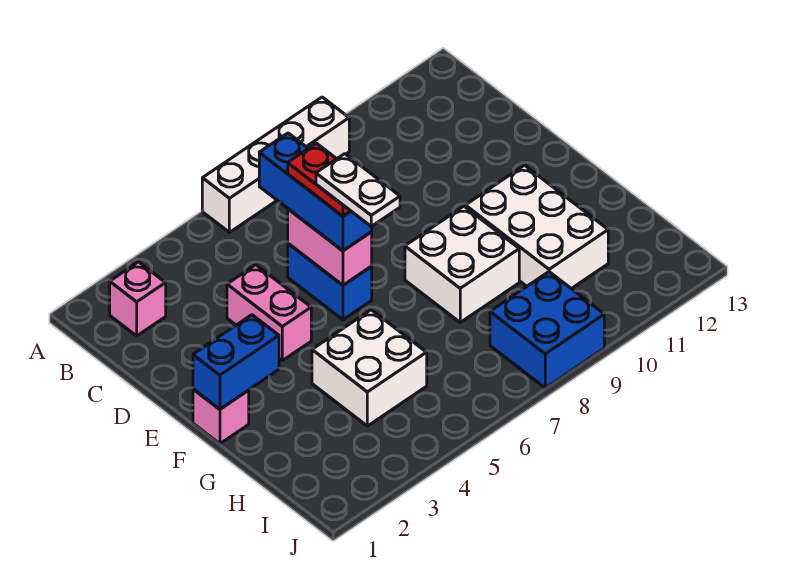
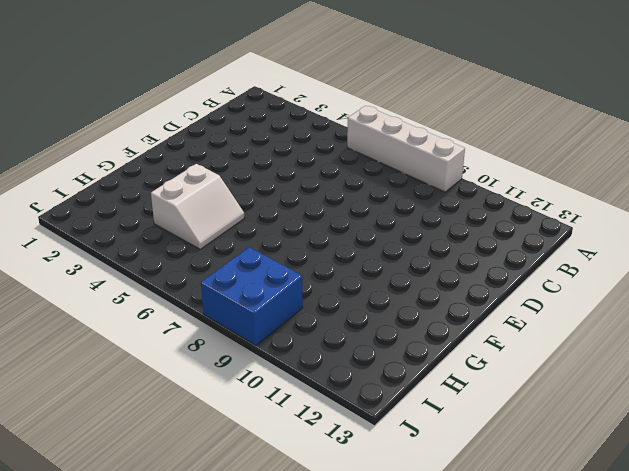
white 2x2 slope [151,164,244,249] -> white 2x2 brick [312,310,427,426]
none -> pink 1x1 brick [110,262,166,336]
none -> pink 1x2 brick [227,265,311,360]
none -> blue 1x2 brick [288,244,372,320]

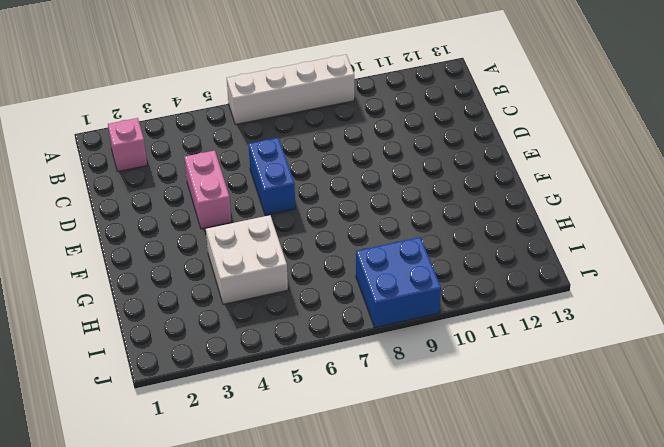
none -> pink 1x1 brick [193,389,249,444]
none -> white 2x2 brick [405,206,519,322]
none -> white 2x3 brick [465,165,608,289]

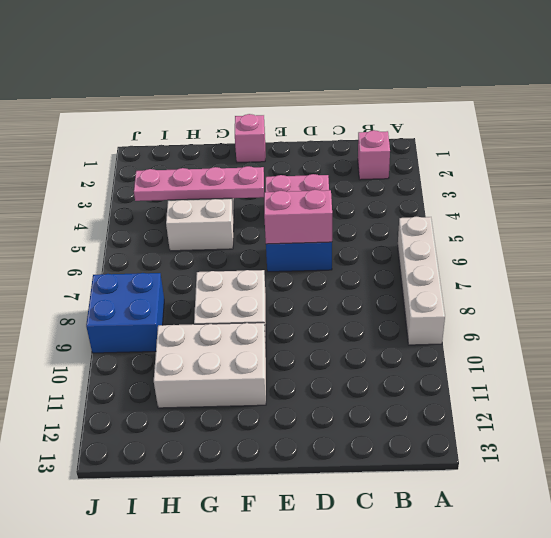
pink 1x4 plate [134,166,264,201] -> none
none -> blue 1x2 brick [193,315,279,409]
none -> blue 1x3 brick [259,133,372,251]
none -> red 1x2 plate [288,143,350,216]

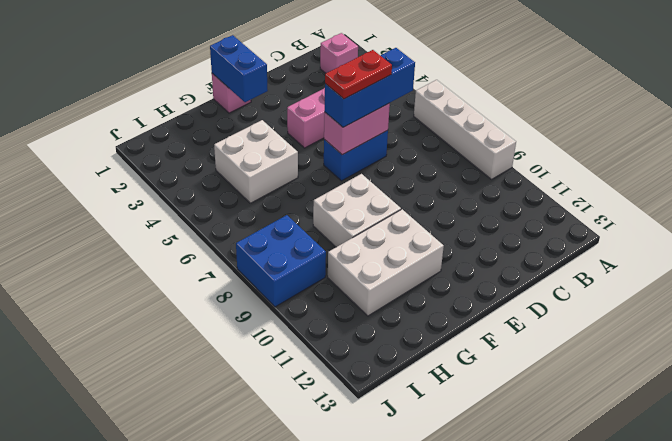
none -> white 1x2 plate [316,154,400,227]

